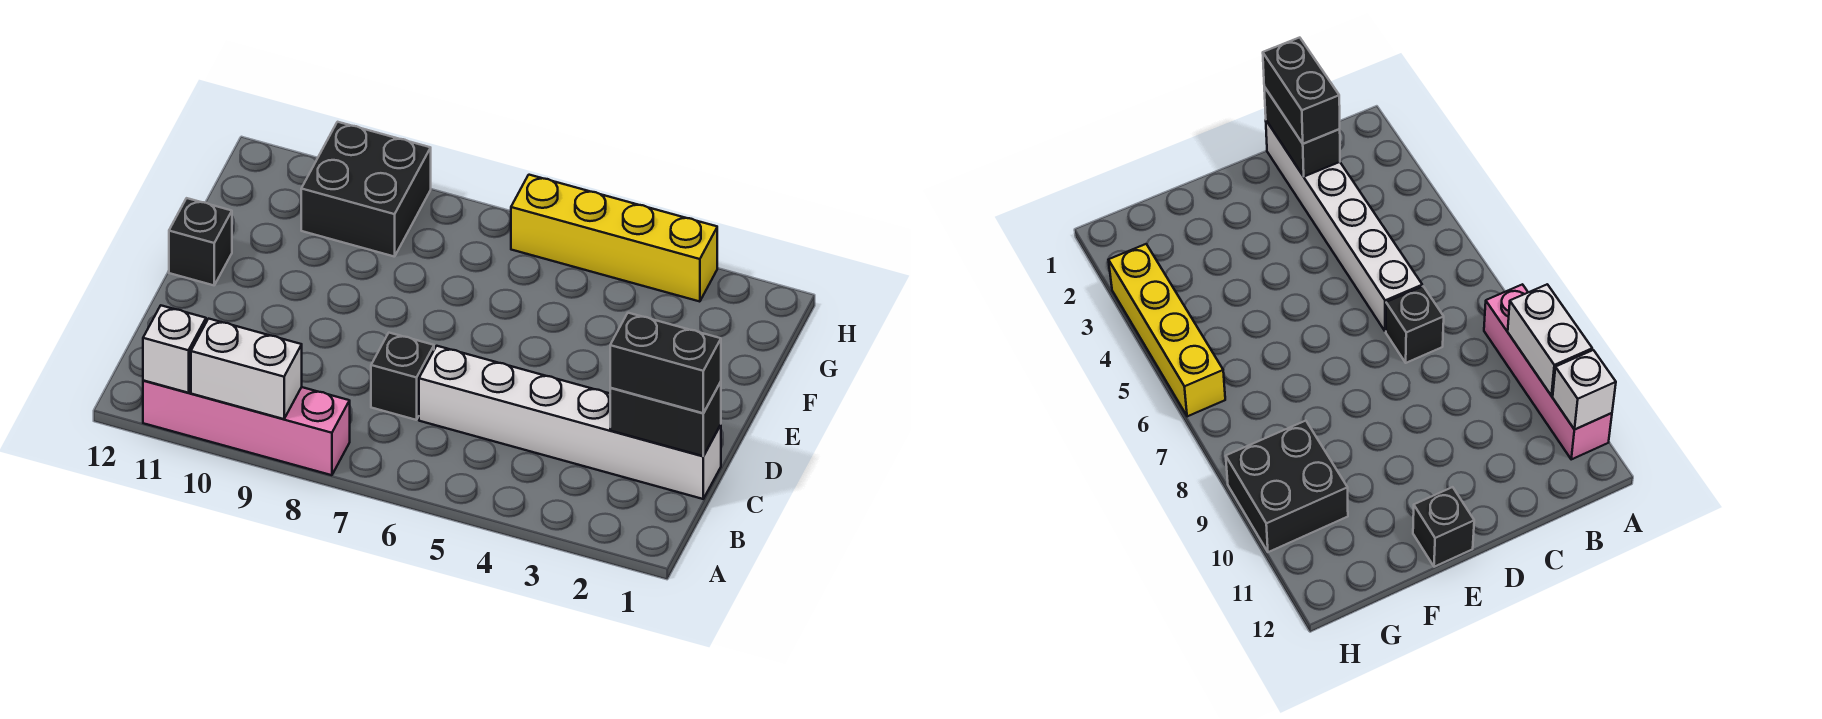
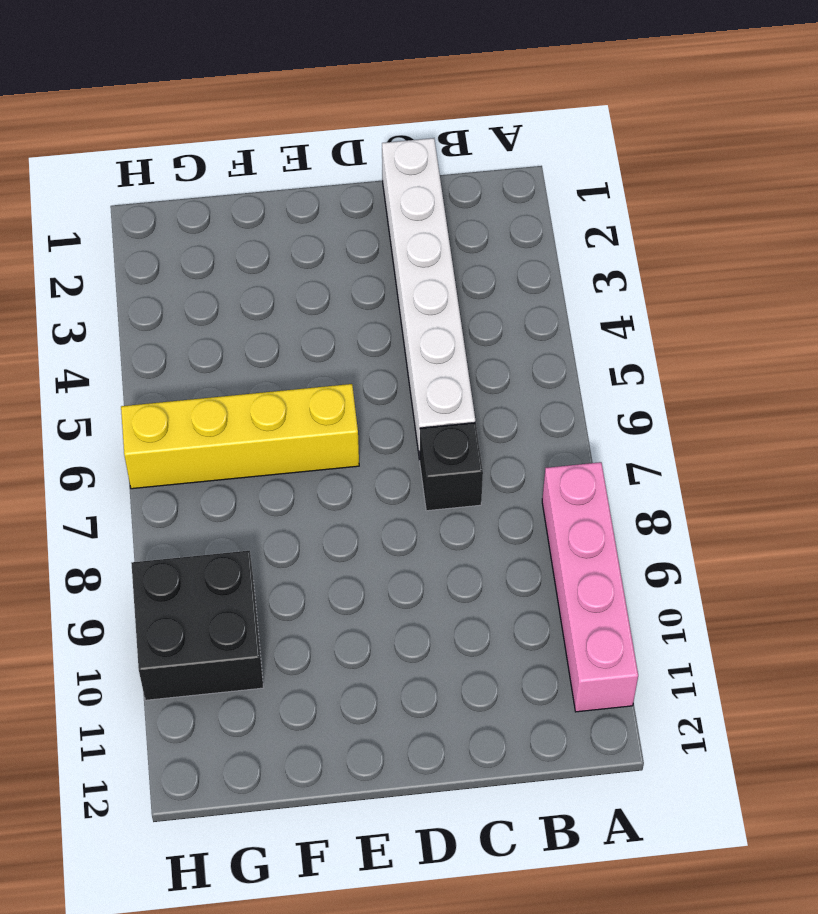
yellow 1x4 brick [121,384,359,489] -> yellow 1x4 brick turned to [511,175,717,302]
none -> black 1x1 brick [169,198,232,285]
none -> white 1x2 brick [191,319,302,419]

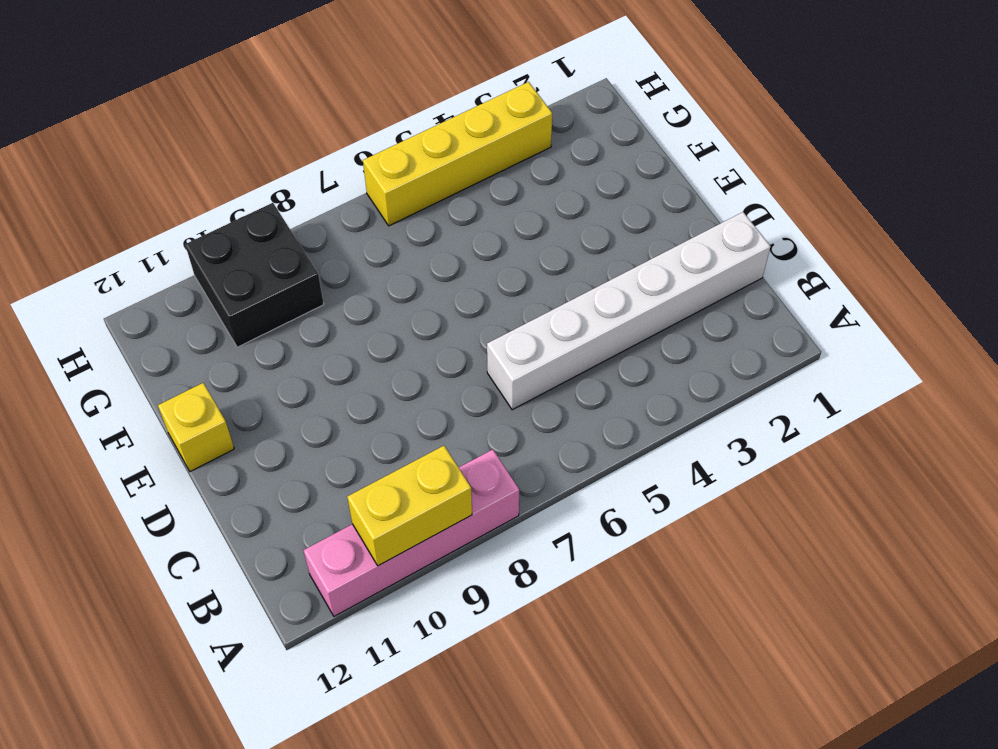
yellow 1x2 brick [347,446,472,566] -> white 1x2 brick [191,319,302,419]
yellow 1x1 brick [158,383,234,472] -> black 1x1 brick [169,198,232,285]
none -> black 1x1 brick [371,333,434,420]
none -> white 1x1 brick [143,306,206,393]

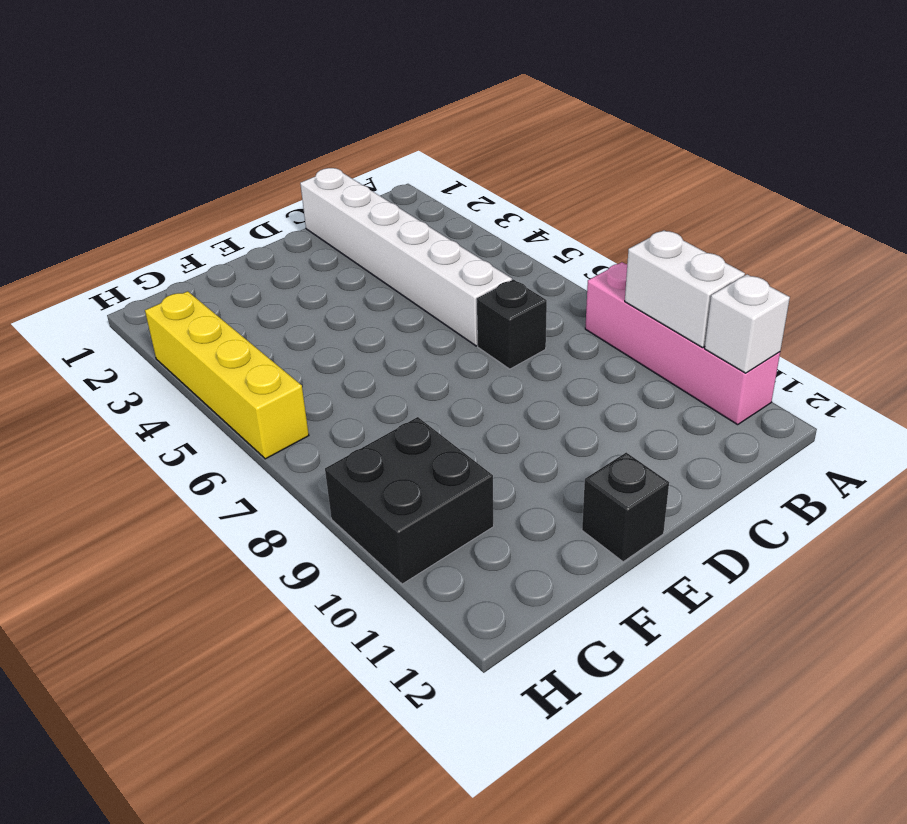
none -> black 1x2 brick [610,382,721,456]
none -> black 1x2 brick [610,313,721,413]

